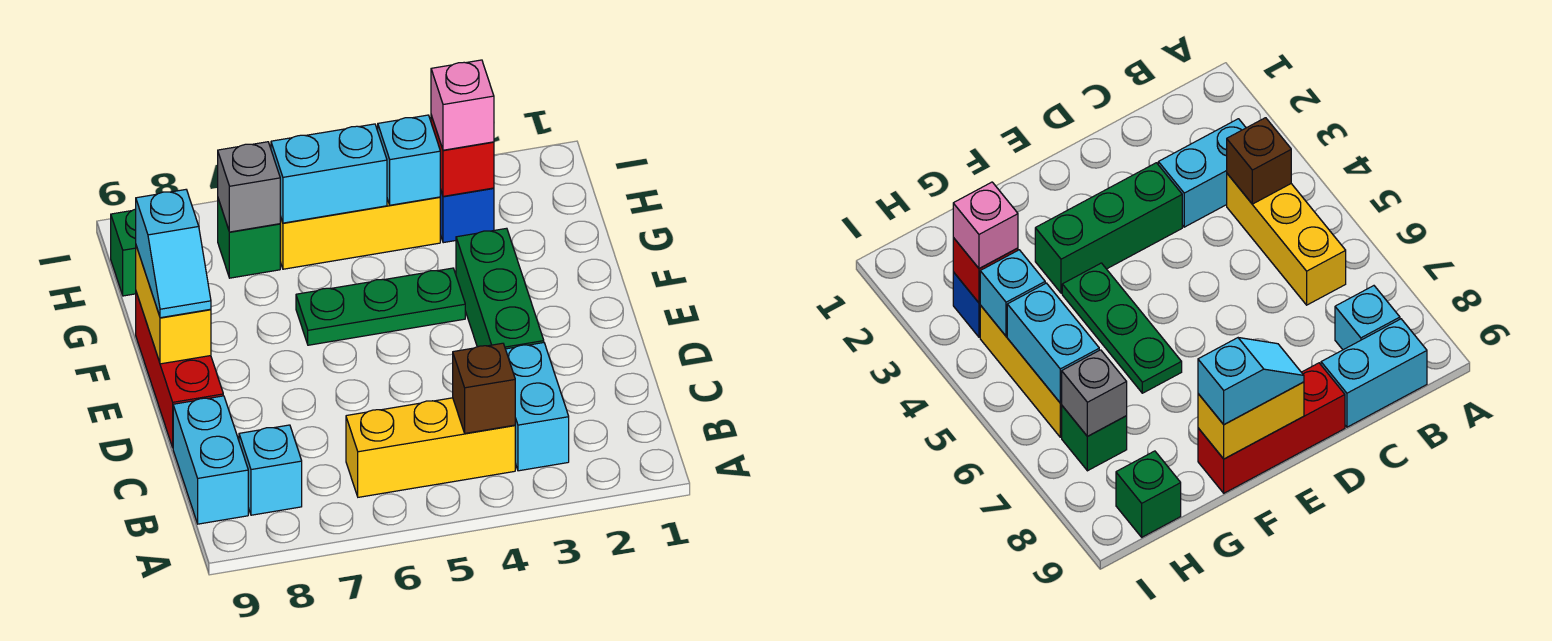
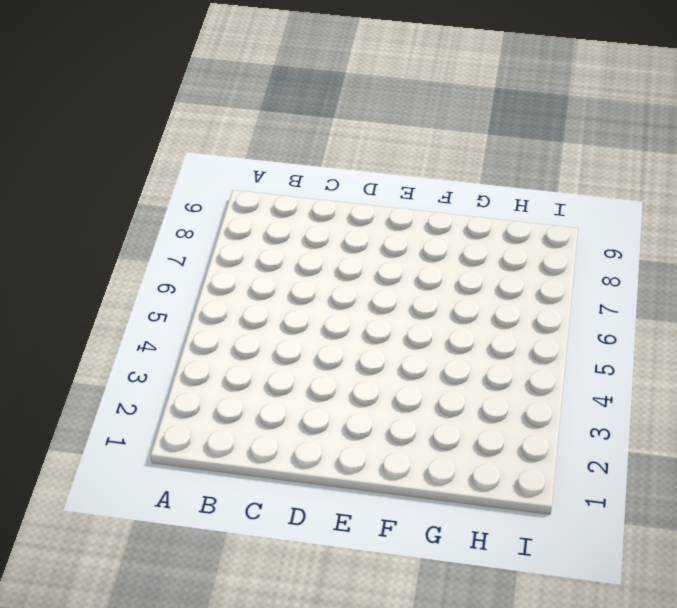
none -> cyan 1x2 brick [506,343,569,471]
none -> yellow 1x3 brick [346,398,515,497]
none -> cyan 1x1 brick [239,425,302,515]

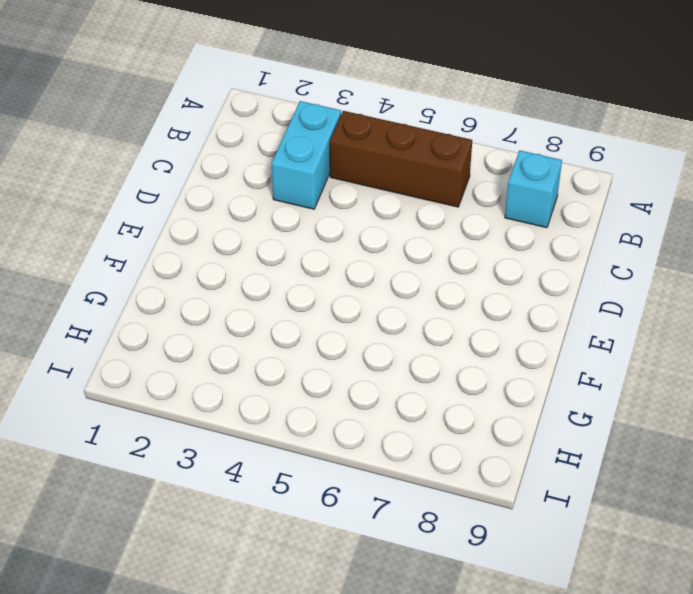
brown 1x3 brick [330,111,472,207] -> yellow 1x3 brick [346,398,515,497]
none -> cyan 1x2 brick [173,396,248,524]
none -> green 1x3 brick [456,228,544,349]
none -> red 1x3 brick [136,292,223,447]

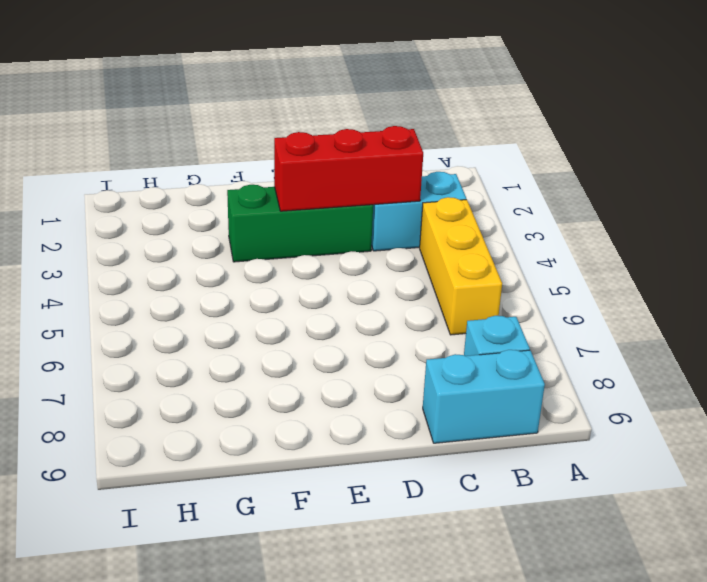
red 1x3 brick [274,126,423,211] -> red 1x3 brick moved to [136,292,223,447]
none -> green 1x3 plate [296,268,465,345]
none -> blue 1x1 brick [440,188,494,243]
none -> yellow 1x3 brick [280,197,440,269]

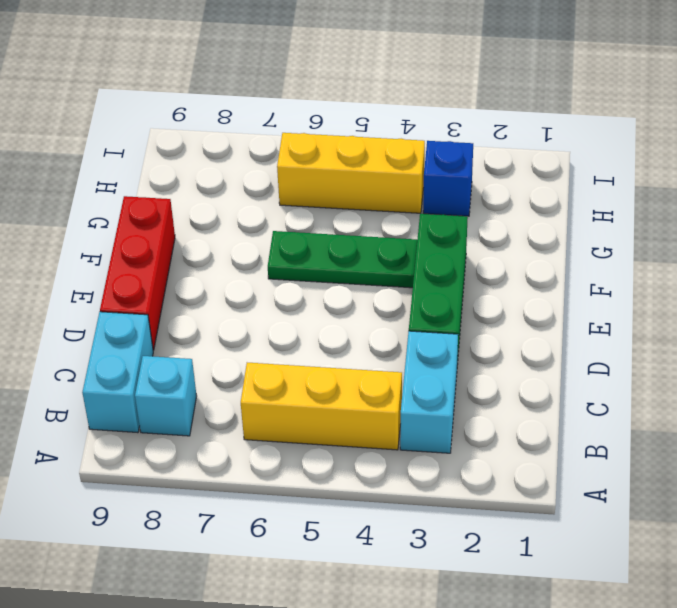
none -> green 1x1 brick [218,199,280,278]
none -> green 1x1 brick [111,209,136,296]
none -> brown 1x1 brick [453,343,515,433]

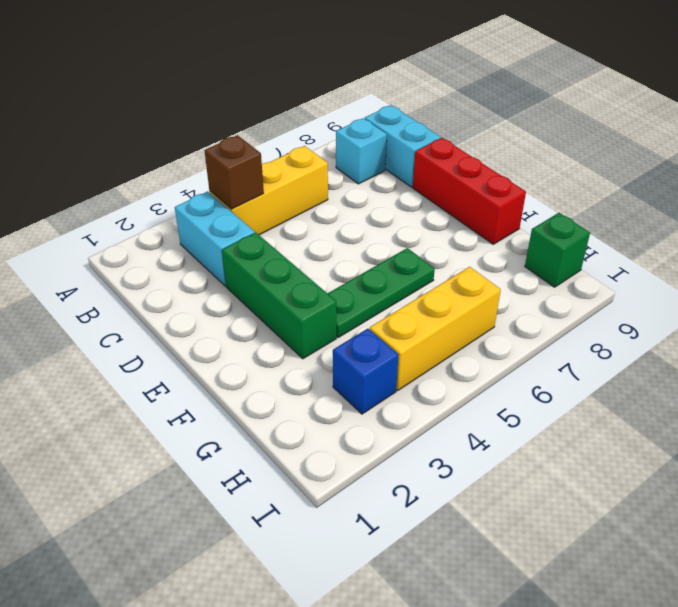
none -> green 1x1 brick [218,199,280,278]
none -> yellow 1x2 brick [136,246,211,364]
none -> red 1x1 brick [431,115,494,196]

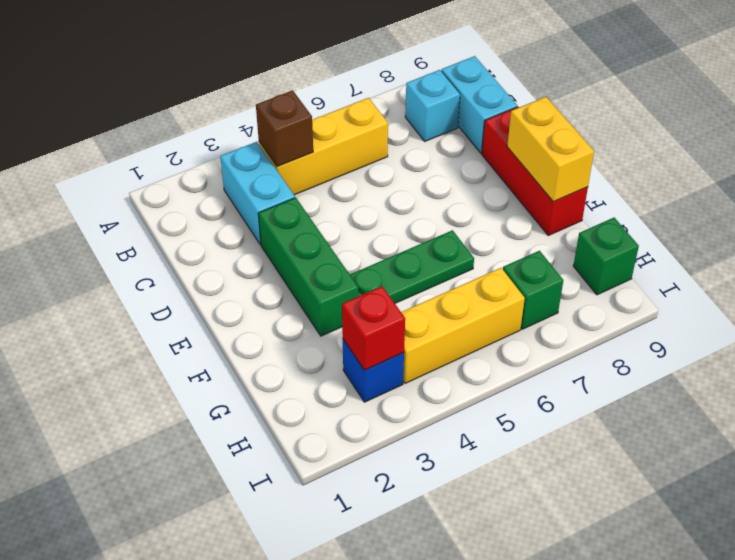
none -> cyan 1x1 brick [378,115,441,205]
none -> cyan 1x2 brick [271,124,387,223]
none -> grey 1x1 brick [218,142,280,232]

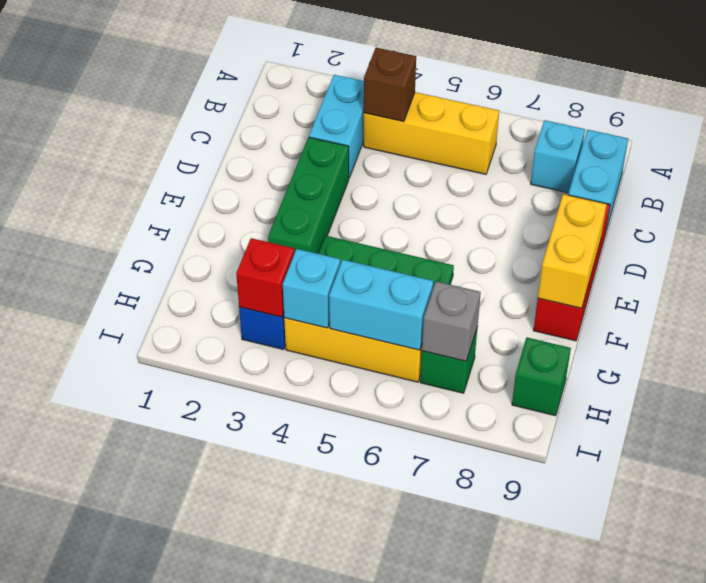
none -> cyan 1x2 slope [136,190,211,318]
none -> pink 1x1 brick [431,60,494,150]

